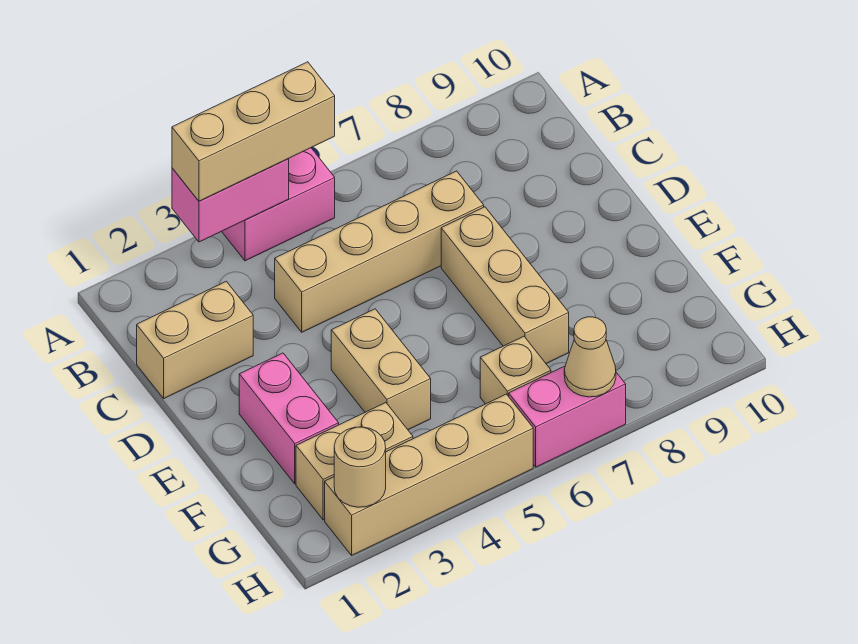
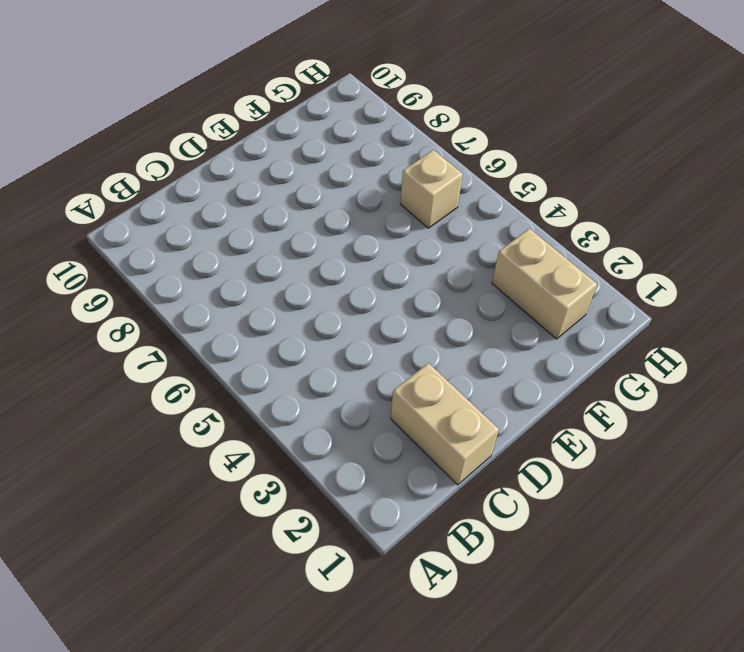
none -> pink 1x2 brick [222,148,335,261]
none -> tan 1x4 brick [275,171,484,332]
none -> tan 1x3 brick [441,207,569,364]

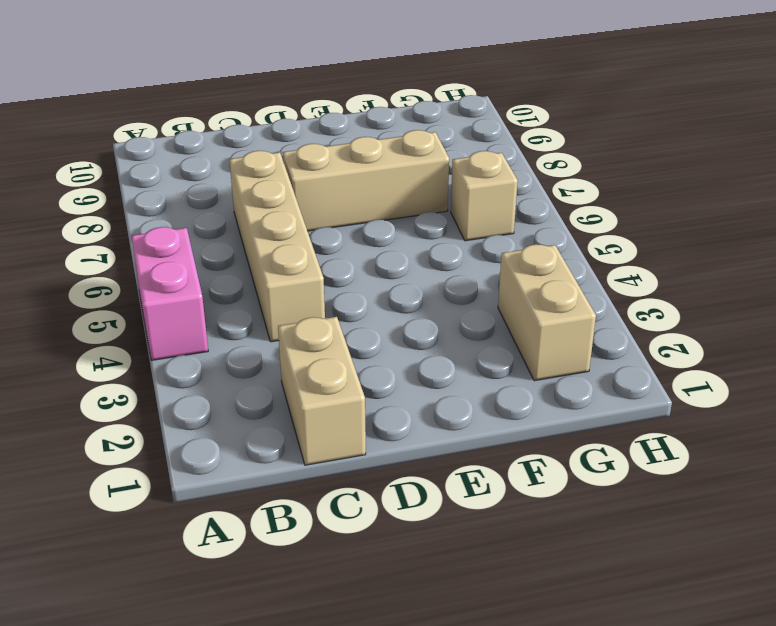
none -> pink 1x2 brick [239,353,339,484]
none -> tan 1x2 brick [331,309,431,430]
none -> tan 1x4 brick [325,394,533,555]

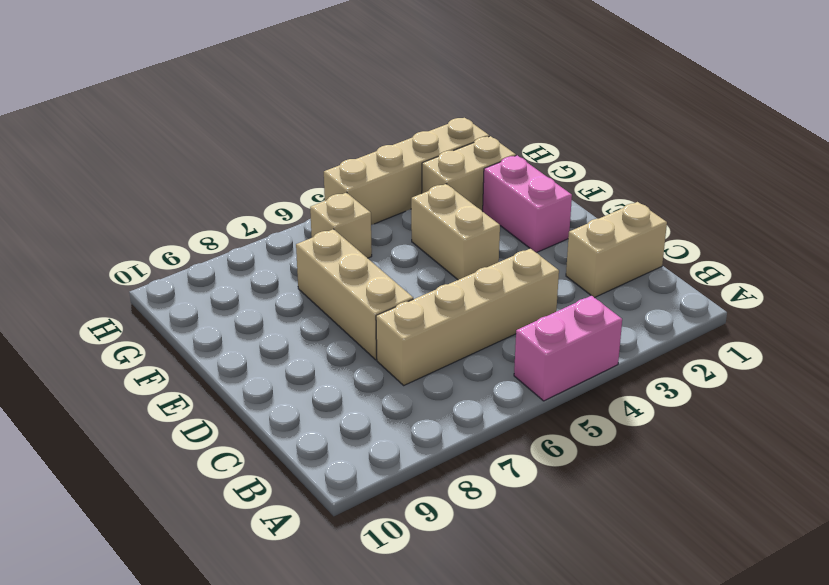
none -> pink 1x2 brick [509,366,626,467]
none -> pink 1x2 brick [172,159,289,242]
none -> tan 1x1 round brick [334,427,386,507]

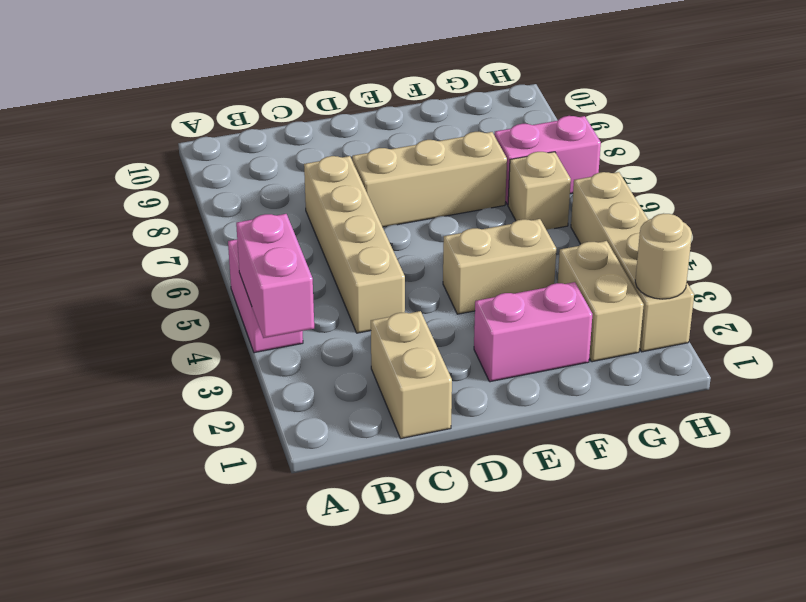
pink 1x2 brick [494,116,601,205] -> pink 1x2 brick turned to [509,366,626,467]
none -> tan 1x1 cone [564,317,616,397]
none -> tan 1x3 brick [172,62,335,201]

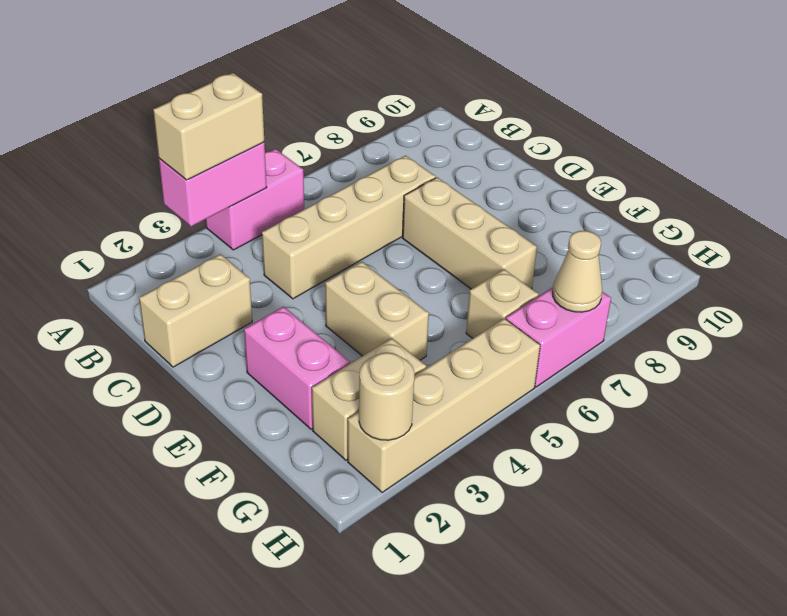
tan 1x2 brick [153,73,264,180] -> tan 1x3 brick [172,62,335,201]

